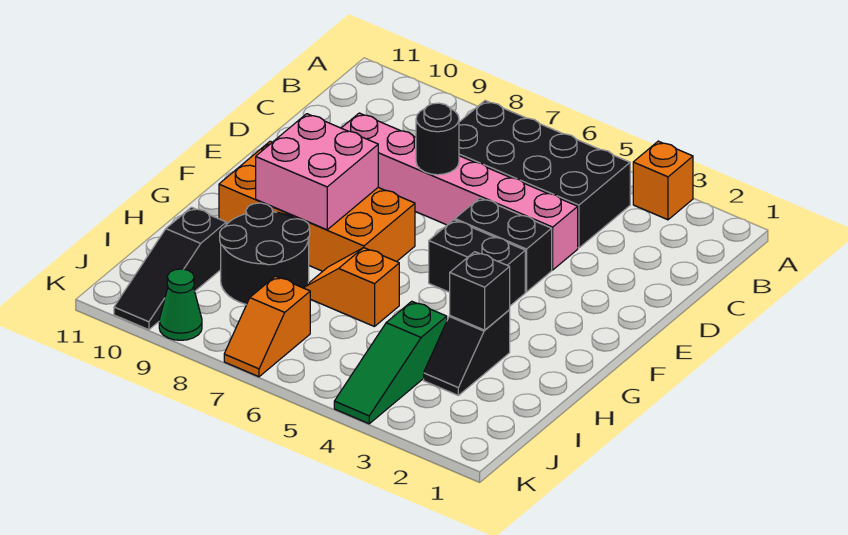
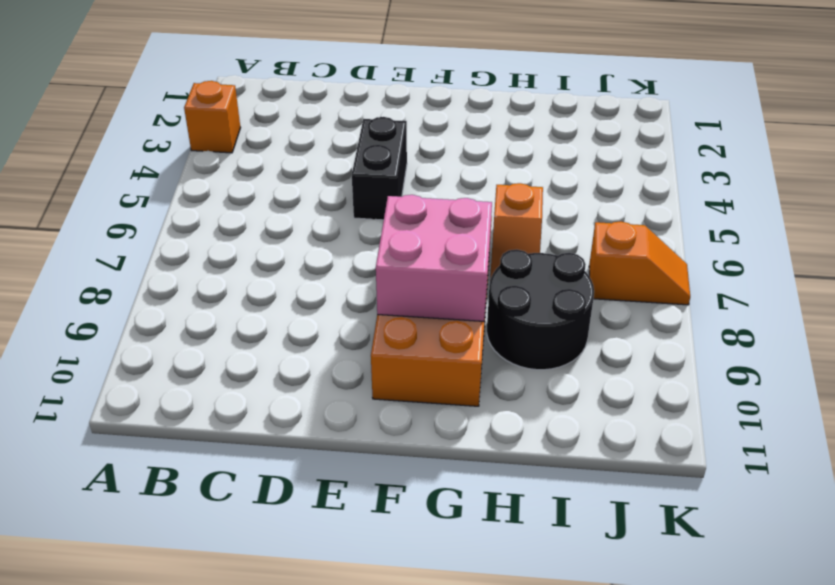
none -> black 2x4 brick [459,101,630,248]
none -> pink 1x6 brick [342,113,578,270]
none -> black 1x2 brick [429,220,525,306]

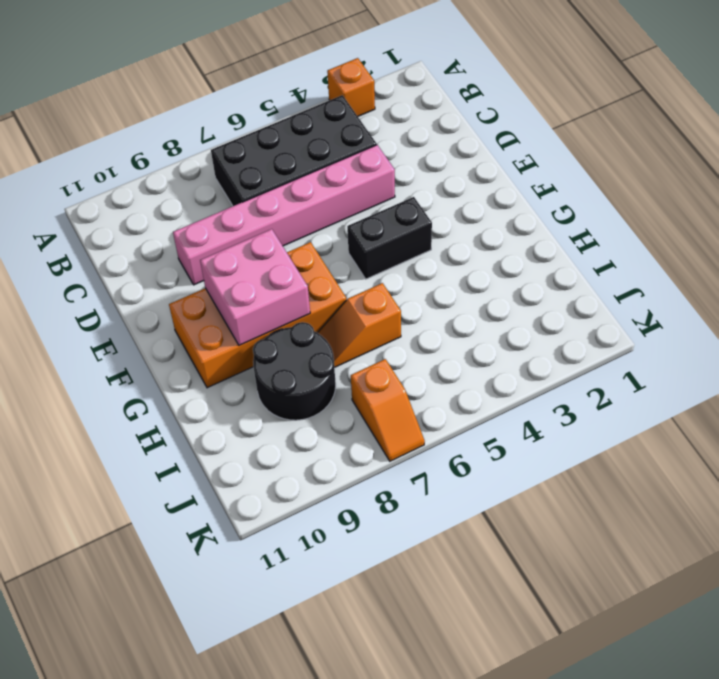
none -> black 1x2 brick [455,198,552,292]
none -> black 1x2 slope [424,310,510,395]
none -> green 1x3 slope [334,301,447,424]

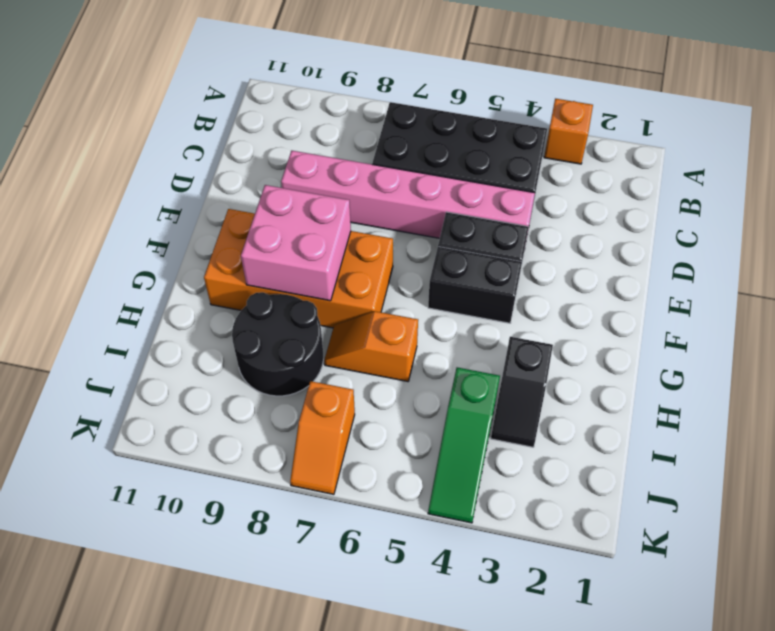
none -> black 1x3 slope [114,207,226,330]
none -> green 1x1 cone [159,269,202,340]
none -> black 1x1 round brick [416,103,459,175]

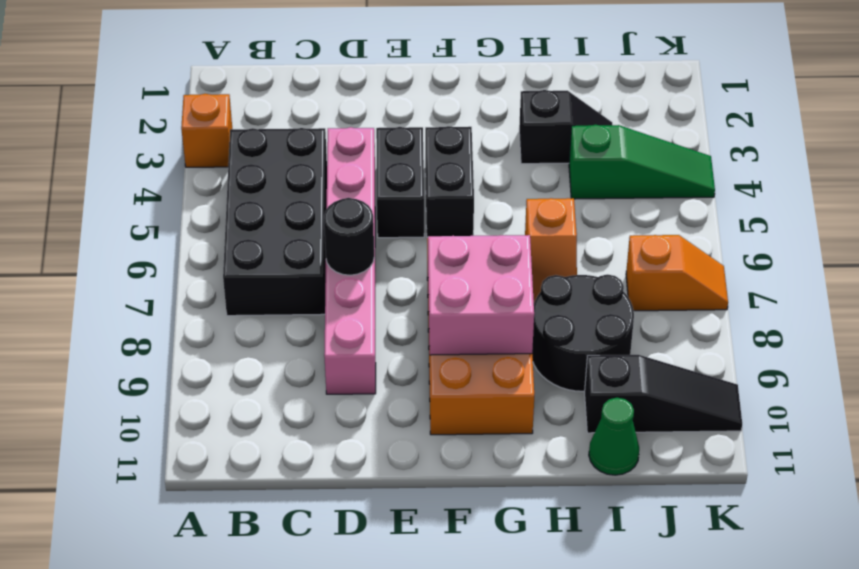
green 1x1 cone [589,398,639,475] -> green 1x1 cone moved to [159,269,202,340]
none -> black 1x1 brick [450,252,510,330]

